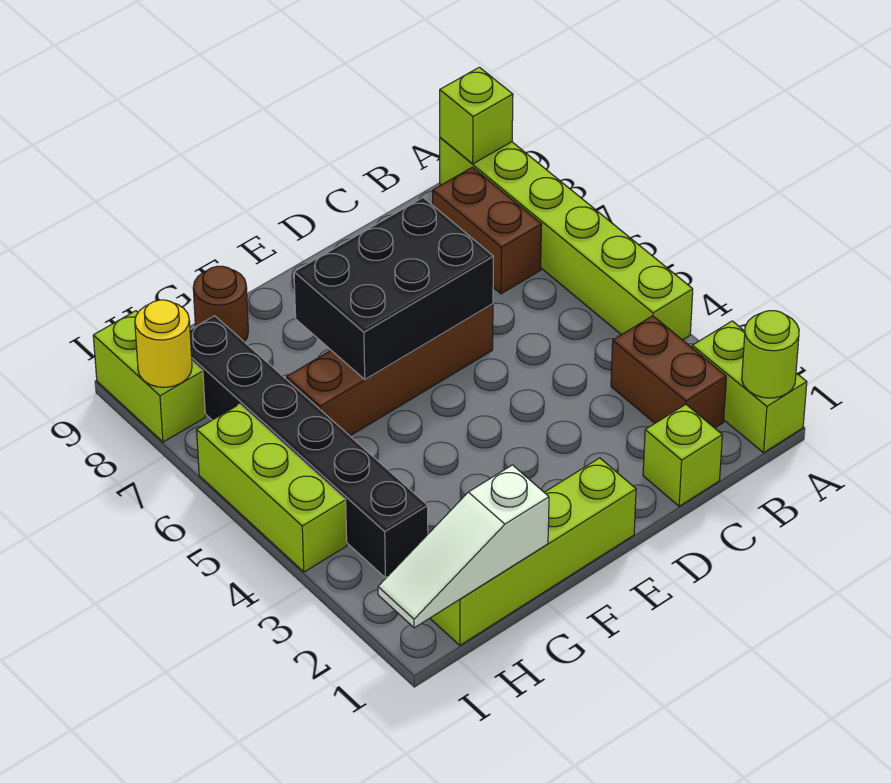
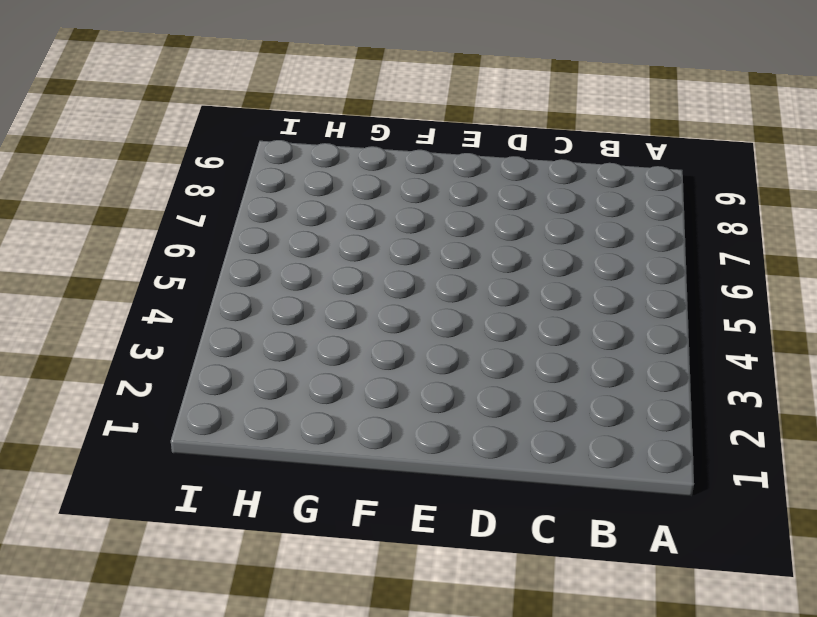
none -> lime 1x2 brick [692,321,807,453]
none -> lime 1x6 brick [440,138,693,340]
none -> brown 1x2 brick [611,316,726,428]

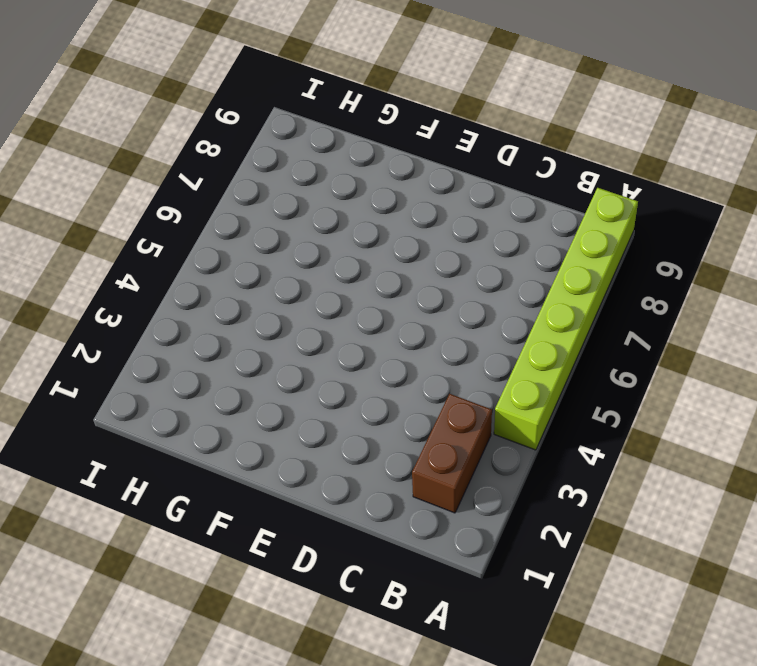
none -> lime 1x2 brick [692,321,807,453]
none -> brown 1x2 brick [433,167,542,294]
none -> lime 1x1 brick [643,404,722,506]

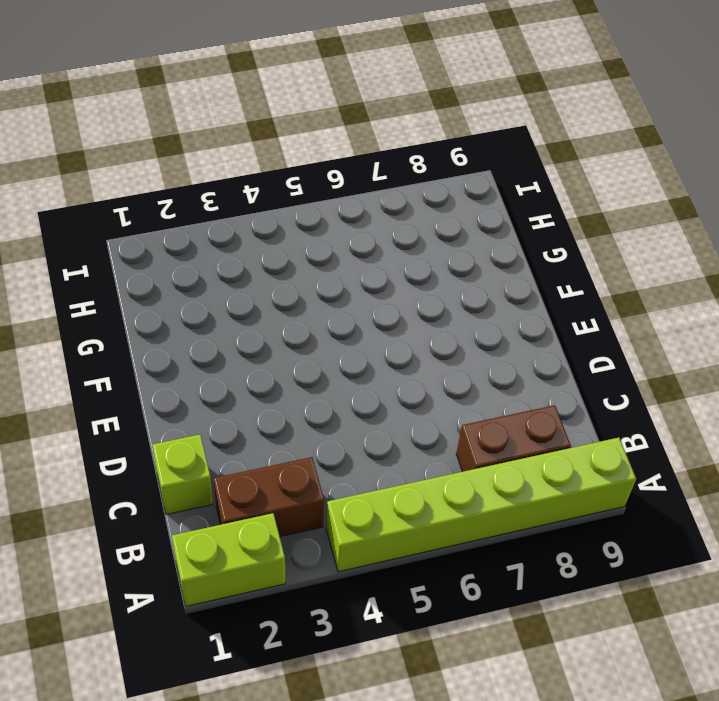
none -> brown 1x4 brick [287,304,493,436]
none -> lime 1x4 brick [430,458,636,645]
none -> brown 1x1 round brick [193,266,248,342]

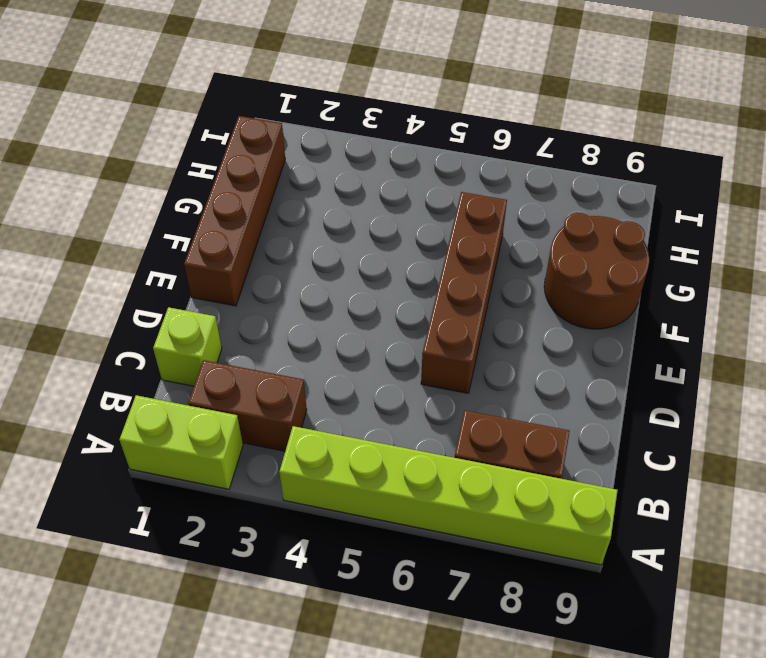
brown 1x4 brick [184,116,285,306] -> lime 1x4 brick [430,458,636,645]
brown 2x2 round brick [544,213,649,329] -> brown 1x1 round brick [193,266,248,342]
none -> black 1x6 brick [190,316,428,578]
none -> lime 1x3 brick [197,404,347,572]
none -> lime 1x2 brick [93,311,205,442]

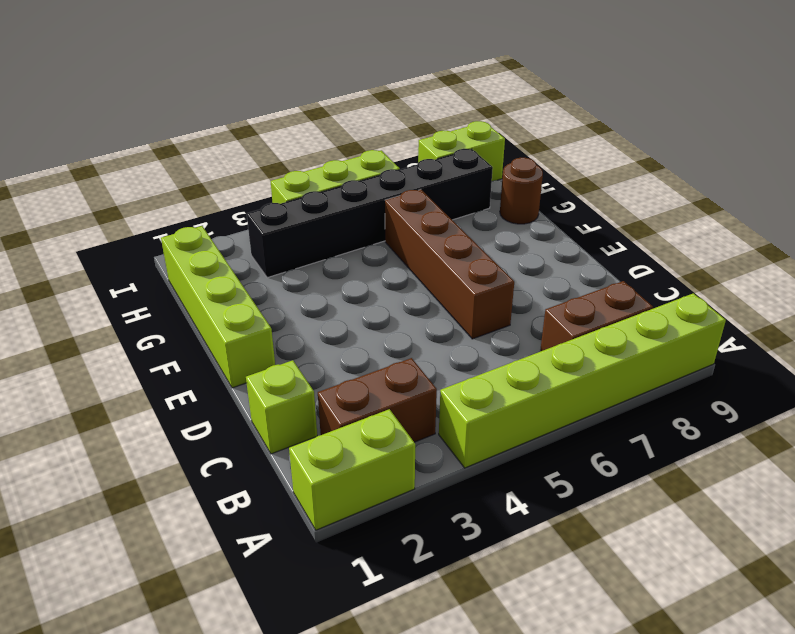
none -> lime 1x1 round brick [742,311,799,398]
none -> lime 1x1 brick [440,67,513,164]
none -> black 2x3 brick [294,198,493,379]

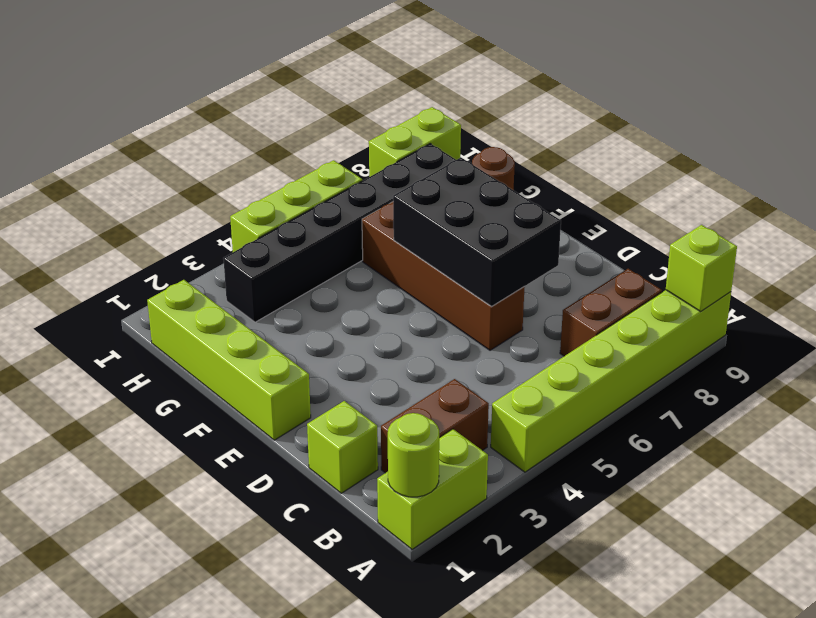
none -> white 1x3 slope [378,465,549,628]
none -> yellow 1x1 round brick [135,300,192,387]

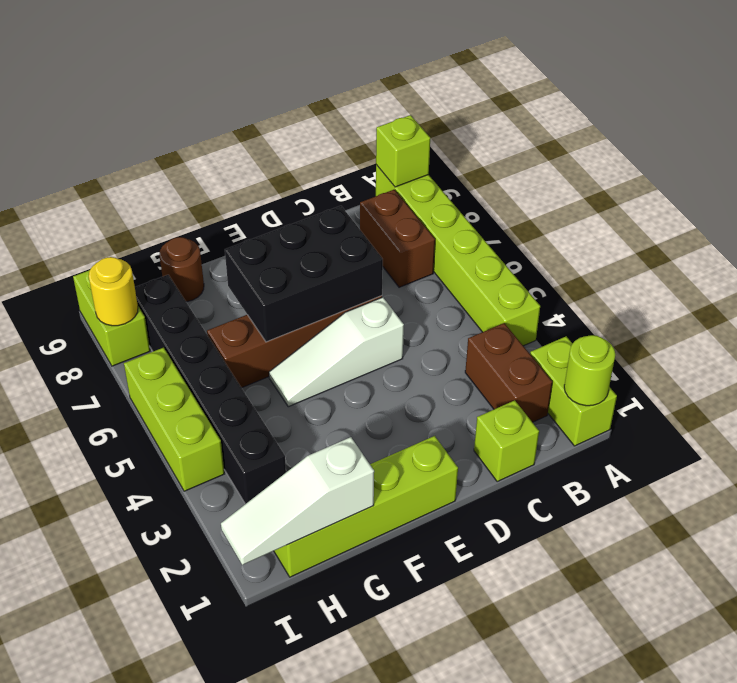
white 1x3 slope [269,297,404,407] -> none

